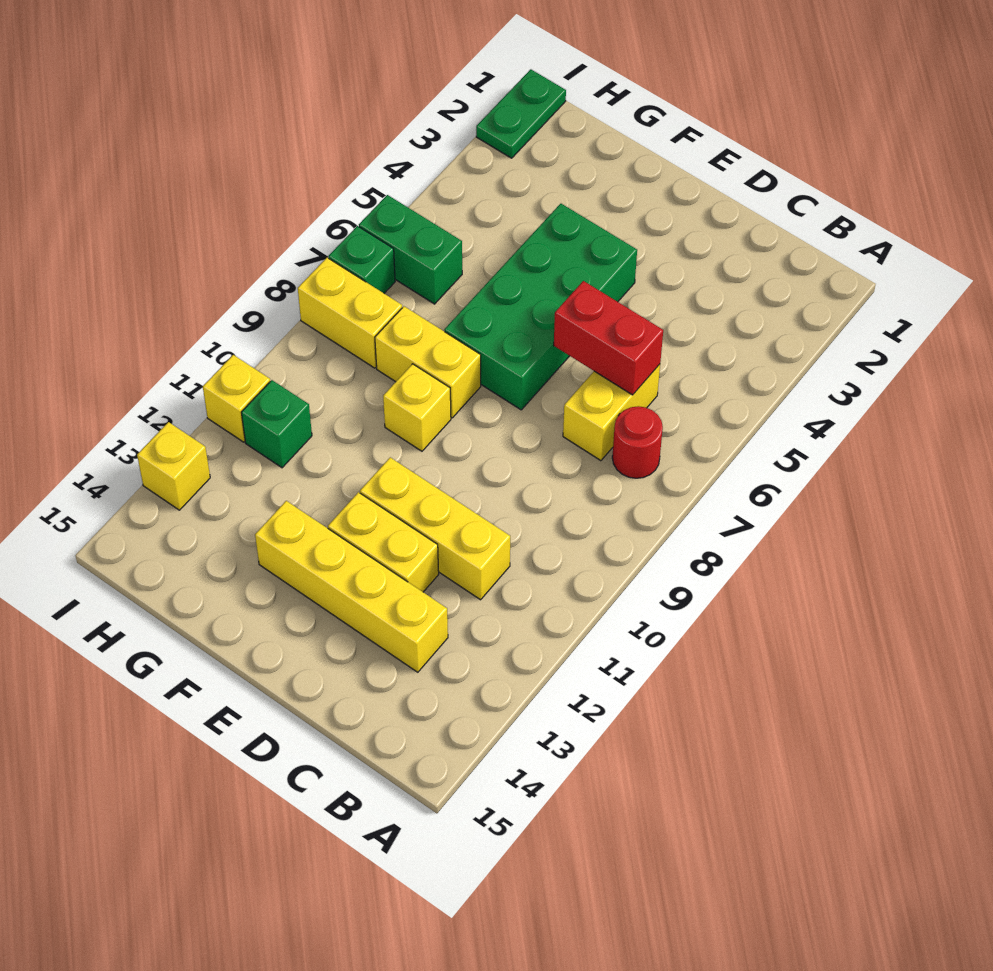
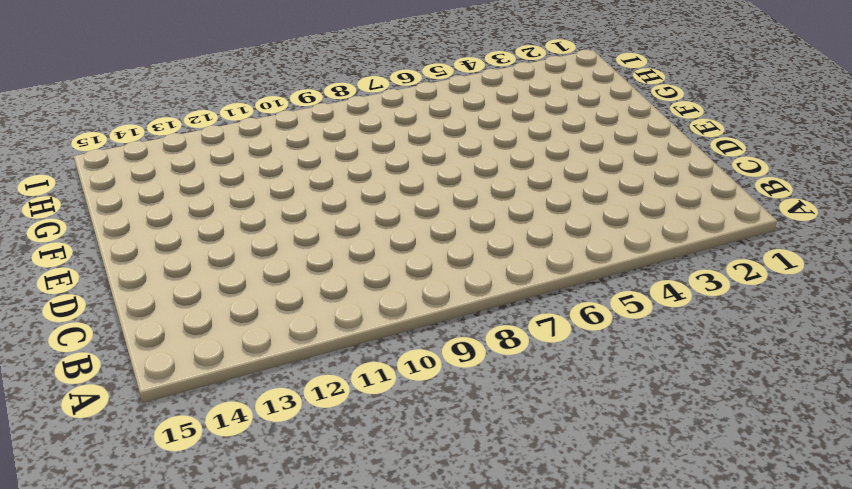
none -> red 1x1 round brick [612,406,663,478]
none -> yellow 1x2 brick [563,364,660,461]
none -> yellow 1x3 brick [360,457,510,600]

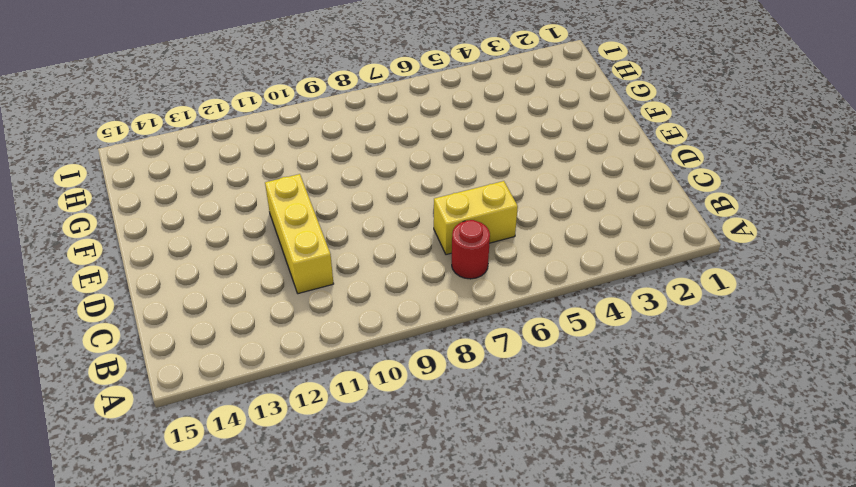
none -> yellow 1x4 brick [255,501,448,672]
none -> yellow 1x2 brick [328,492,439,592]
none -> green 2x4 brick [444,204,637,410]

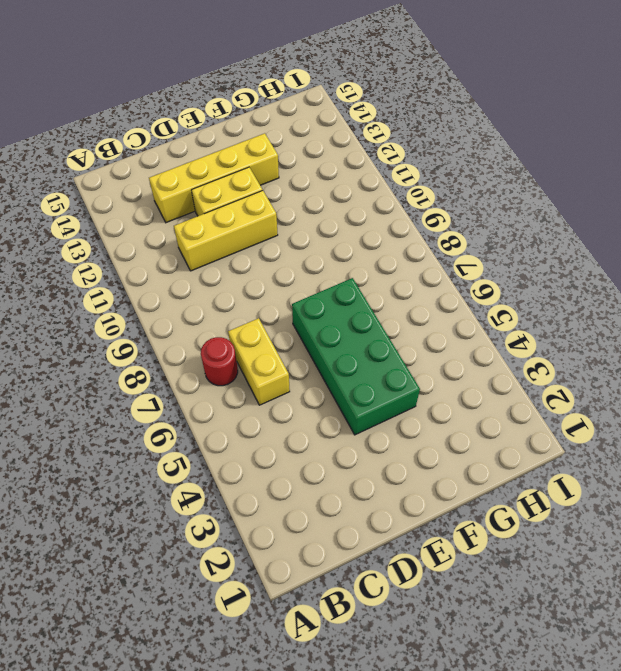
none -> yellow 1x2 brick [375,306,481,418]
none -> yellow 1x1 brick [383,364,451,451]
none -> green 1x2 brick [359,195,462,304]

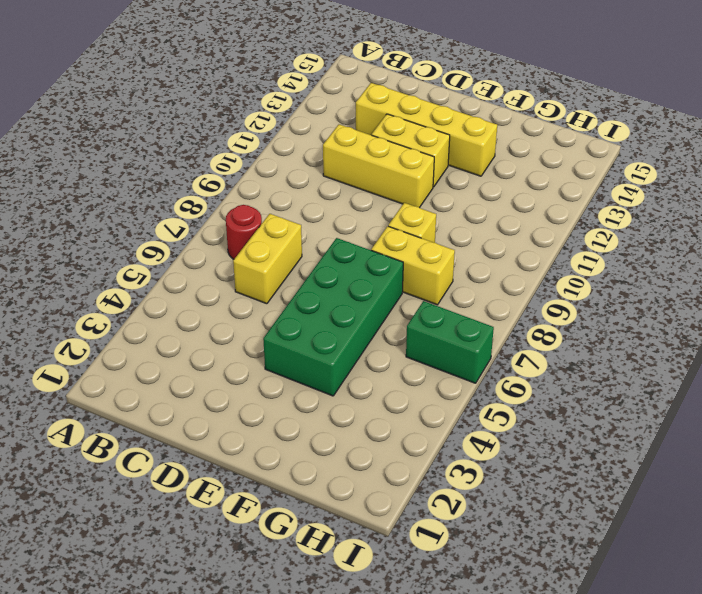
none -> yellow 1x2 brick [298,258,402,368]
none -> green 1x1 brick [241,380,312,468]
none -> green 1x2 plate [476,69,566,158]

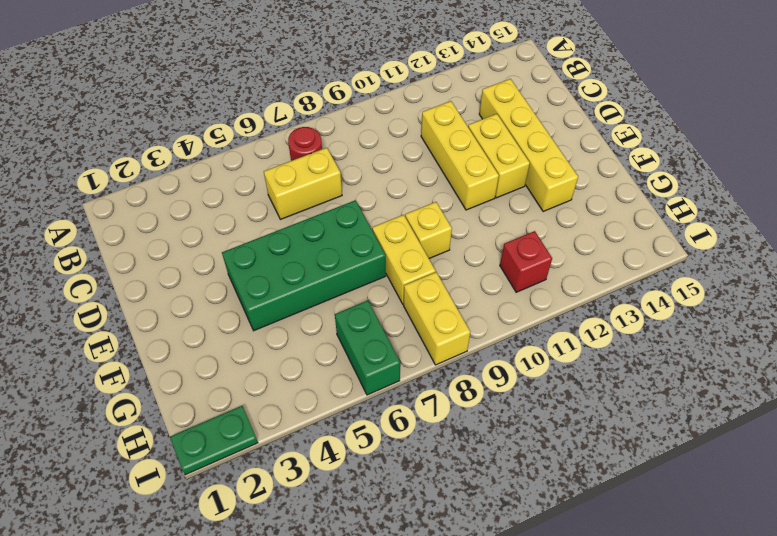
red 1x1 brick [500,231,552,292] -> green 1x1 brick [241,380,312,468]
none -> green 1x1 brick [328,226,395,293]
none -> yellow 1x1 brick [203,355,270,442]
none -> yellow 1x1 brick [137,422,210,510]

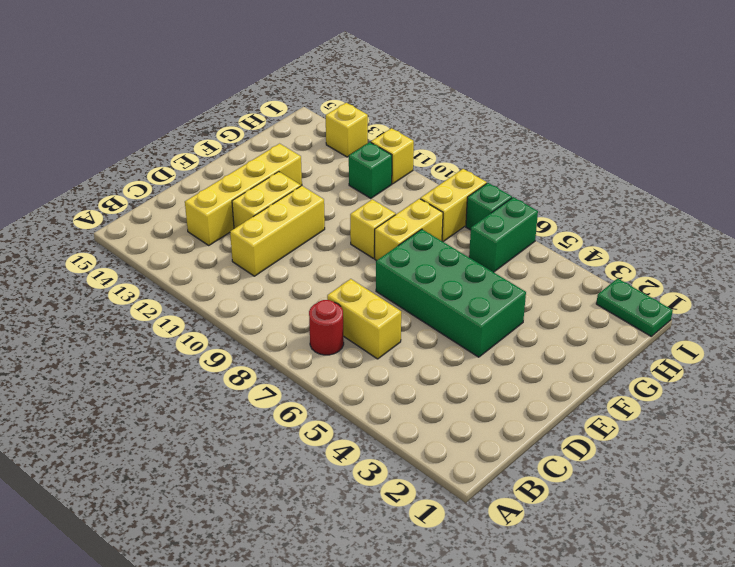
none -> red 1x2 brick [554,281,663,395]

